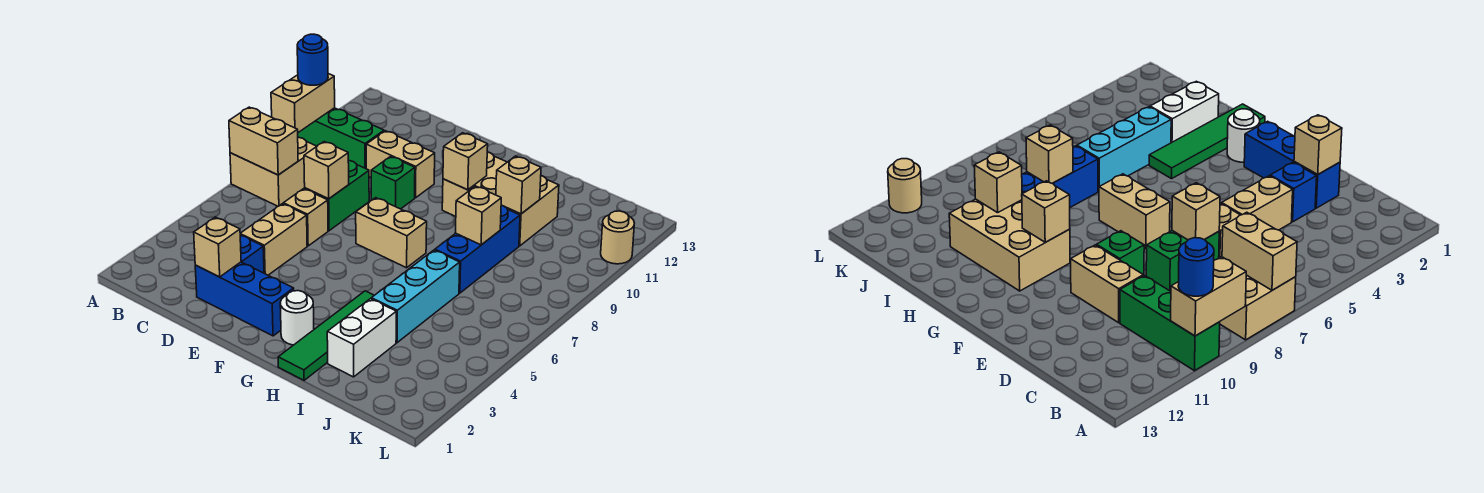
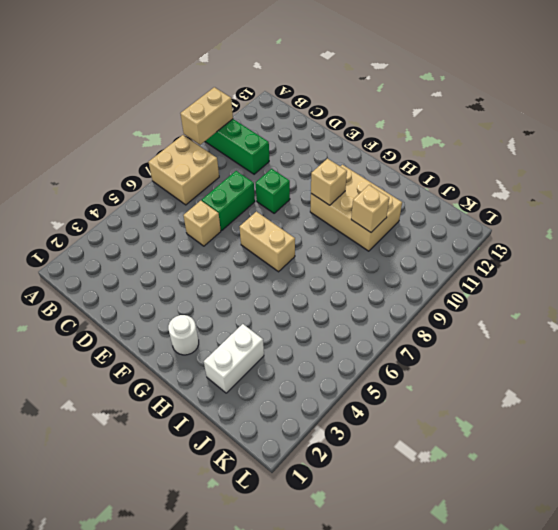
none -> blue 1x3 brick [195,262,294,336]
none -> blue 1x1 brick [240,235,264,273]
none -> tan 1x2 brick [240,204,307,275]

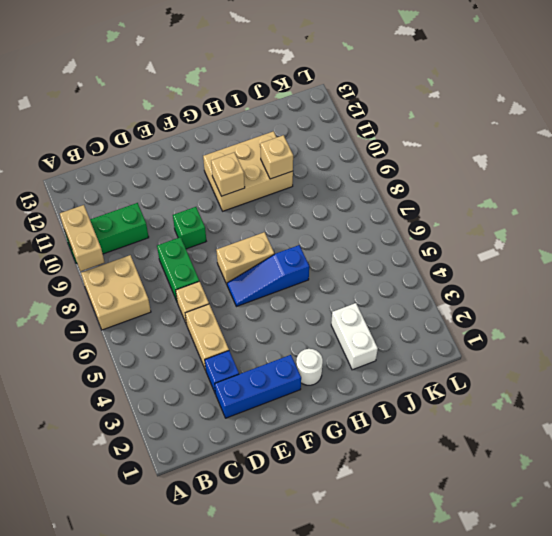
blue 1x3 slope [227,245,309,307] -> none
none -> tan 1x2 brick [366,131,435,198]
none -> green 1x4 tile [278,291,374,380]
none -> cyan 1x3 brick [371,250,460,343]

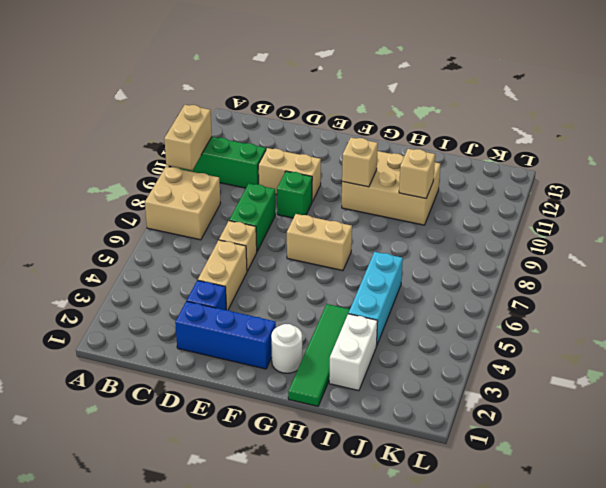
none -> blue 1x3 brick [435,206,520,293]
none -> tan 1x1 round brick [601,211,634,264]
none -> tan 1x2 brick [229,107,298,175]

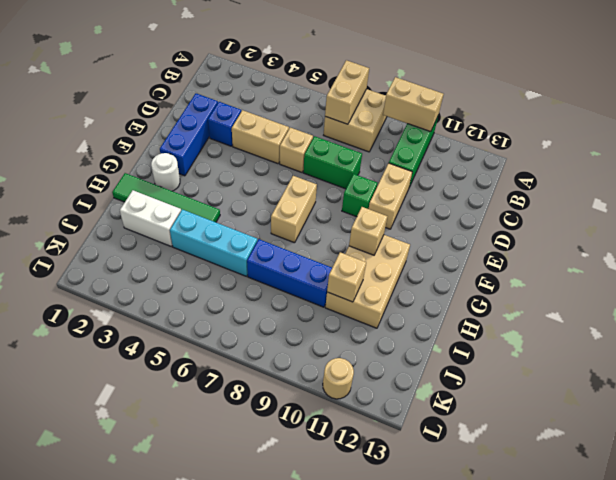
none -> tan 1x1 brick [194,217,241,277]
none -> tan 1x1 brick [304,142,349,199]
none -> tan 1x1 brick [455,186,502,245]

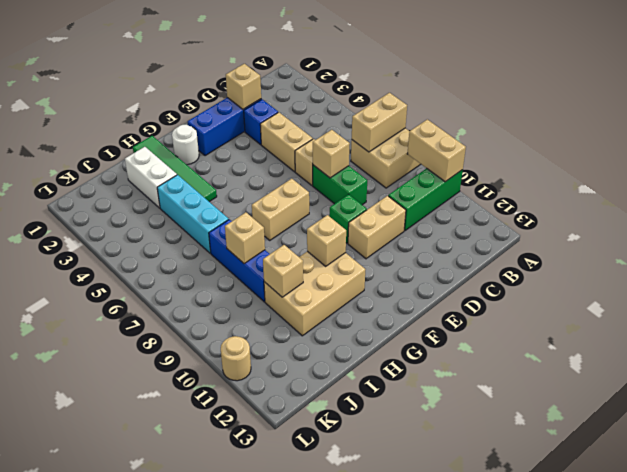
none -> blue 1x1 round brick [297,34,328,85]

